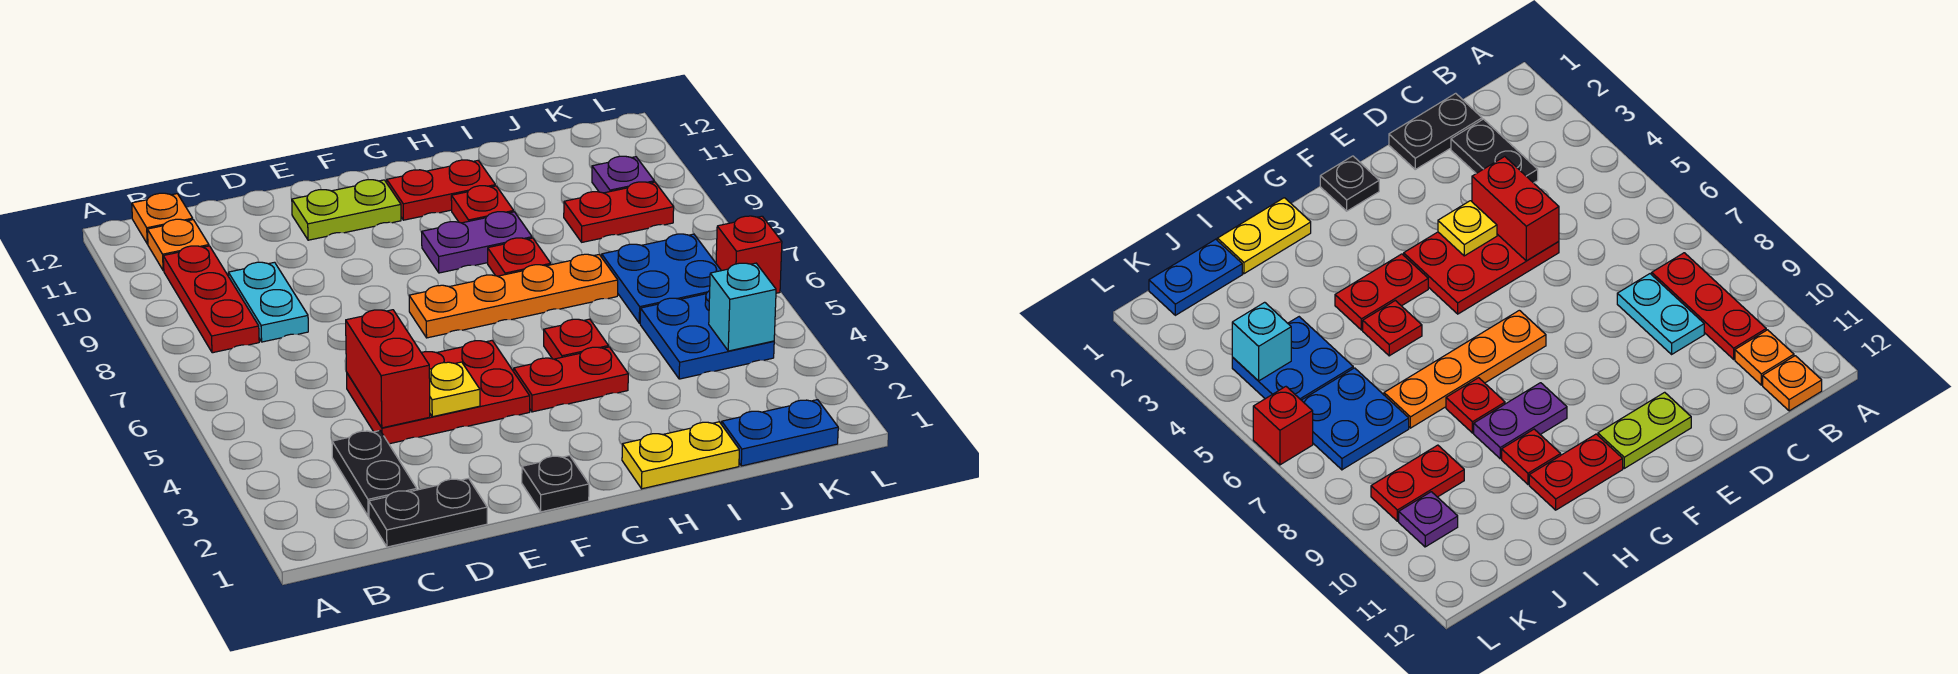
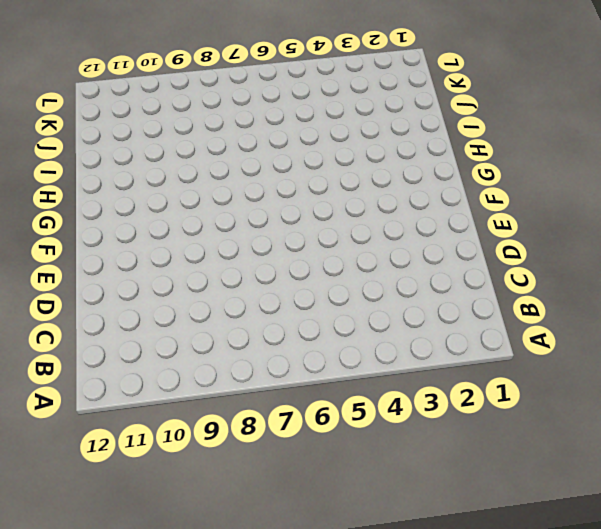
none -> red 1x3 plate [163,246,259,353]
none -> orange 1x1 plate [147,219,209,271]
none -> orange 1x1 plate [132,193,193,244]

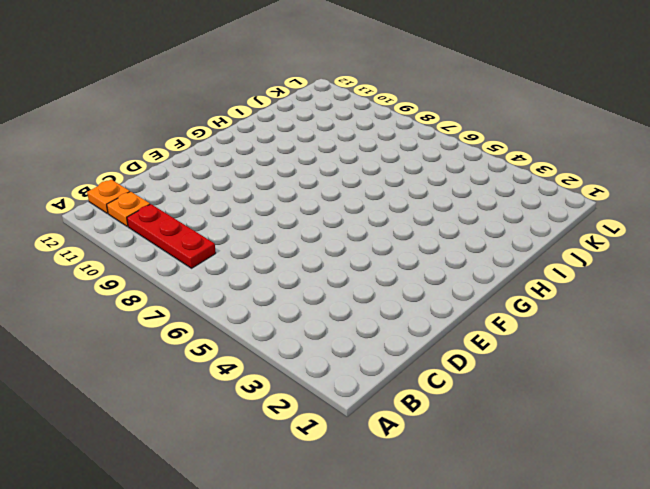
none -> black 1x2 plate [369,478,487,547]
none -> black 1x2 plate [332,431,417,516]
none -> cyan 1x2 plate [228,262,308,342]

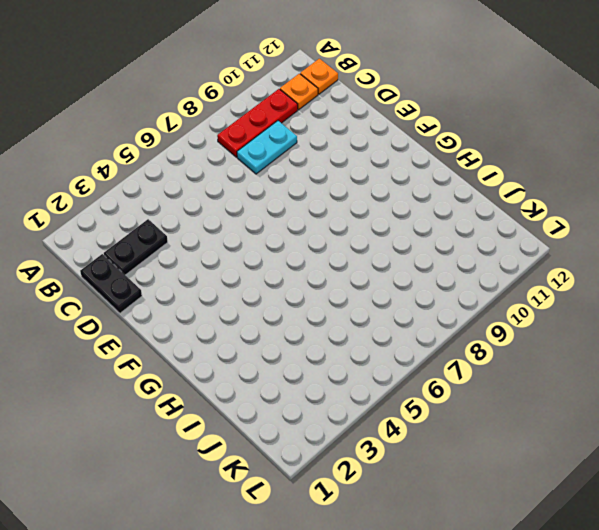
none -> red 2x3 plate [347,341,530,444]
none -> lime 1x2 plate [292,180,401,240]
none -> black 1x1 plate [522,456,589,512]

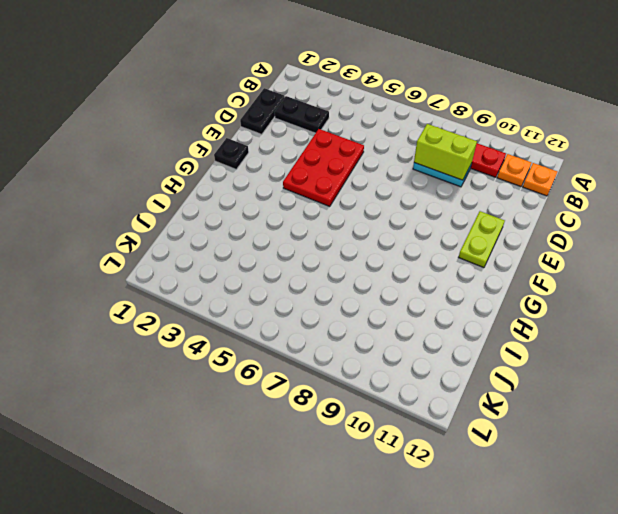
lime 1x2 brick [414,124,477,180] -> none
none -> orange 1x4 plate [409,254,618,338]
none -> red 1x2 plate [514,347,628,412]
none -> purple 1x2 plate [422,212,532,273]

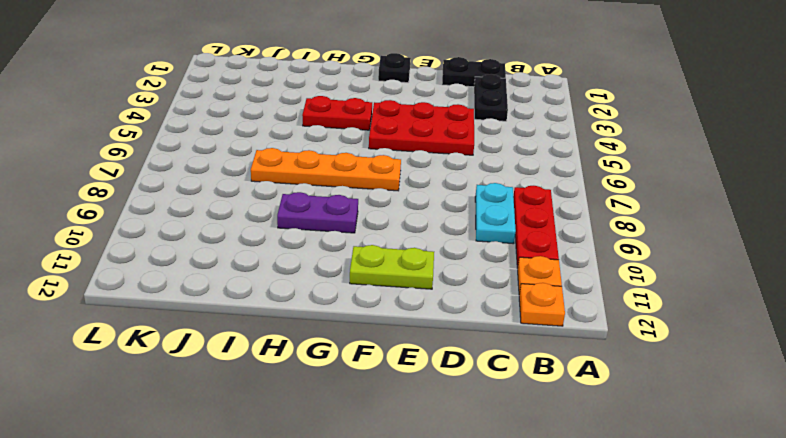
none -> red 1x2 plate [387,160,495,220]
none -> yellow 1x2 plate [622,422,739,489]
none -> red 1x1 plate [544,319,608,359]

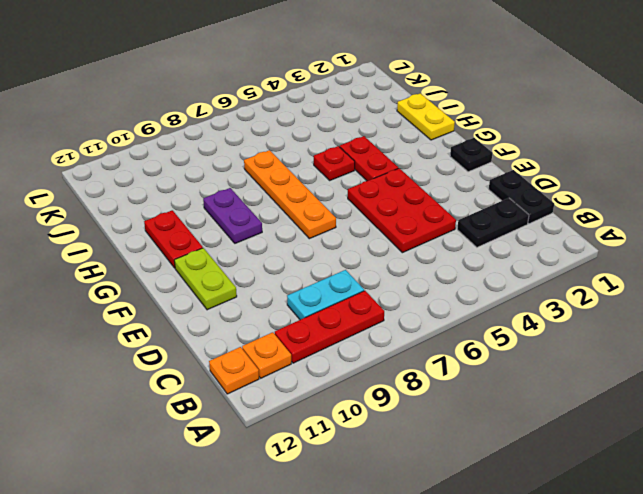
none -> red 1x1 plate [488,238,551,276]
none -> red 1x1 plate [451,186,514,223]
none -> blue 1x2 plate [722,400,838,466]

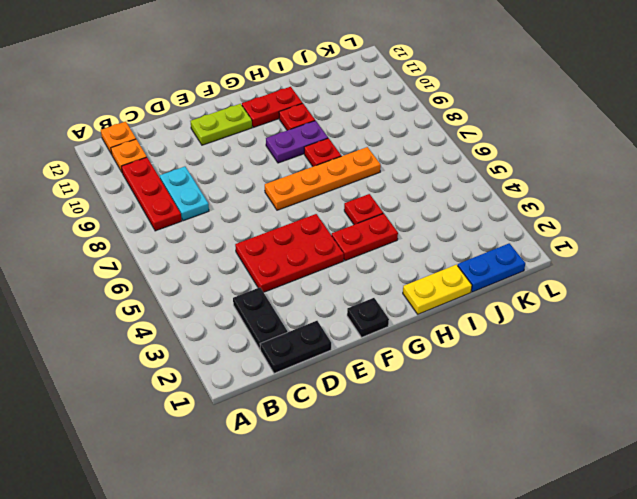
none -> blue 2x2 plate [640,291,774,379]
none -> blue 2x2 plate [602,234,721,323]
none -> red 1x2 plate [564,182,674,242]

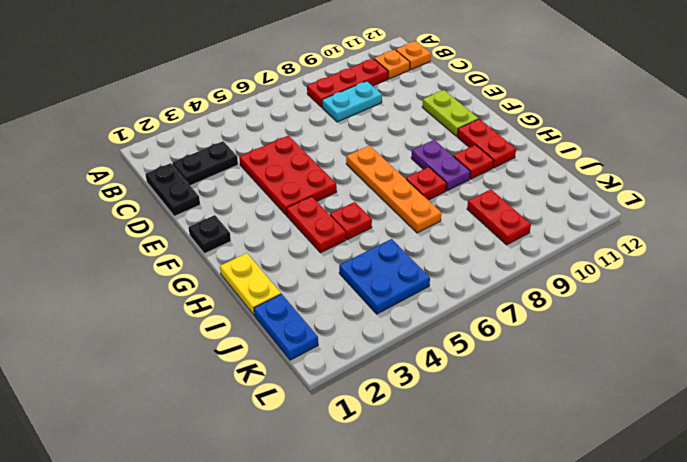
none -> blue 2x2 plate [602,234,721,323]
none -> purple 1x1 plate [592,156,654,193]
none -> red 1x1 brick [716,216,782,293]

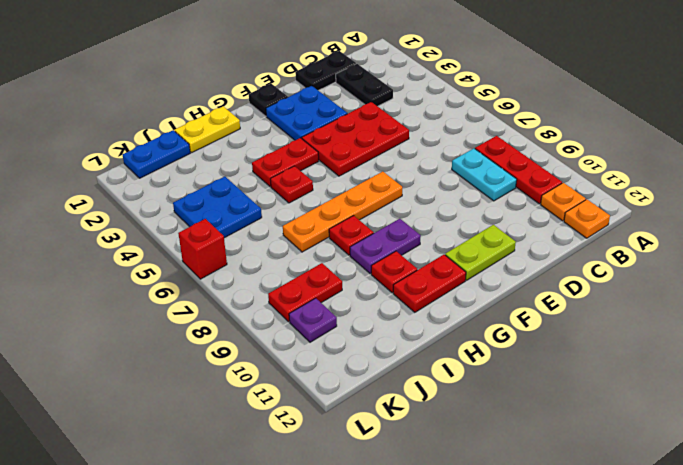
blue 2x2 plate [266,86,347,140] -> blue 2x2 plate moved to [602,234,721,323]
none -> red 1x2 brick [346,310,430,428]
none -> yellow 1x1 plate [429,362,480,417]
none -> cyan 1x1 brick [709,263,776,351]

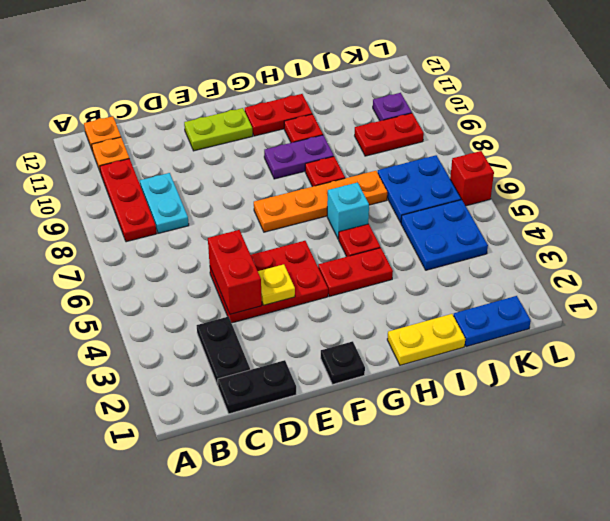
cyan 1x1 brick [327,182,369,239] -> cyan 1x1 brick moved to [709,263,776,351]

